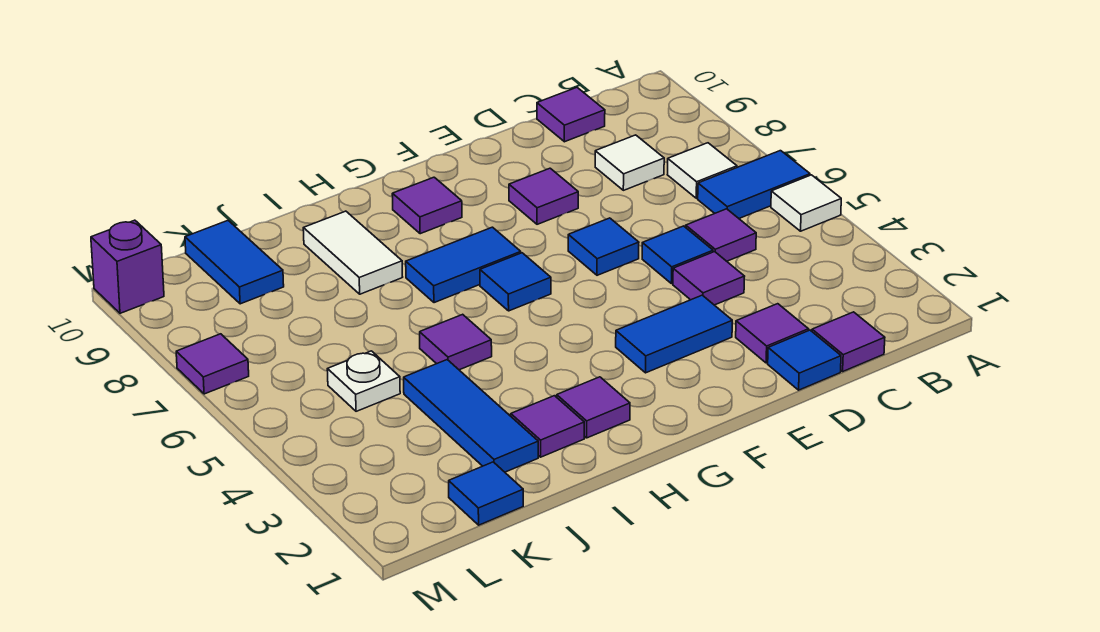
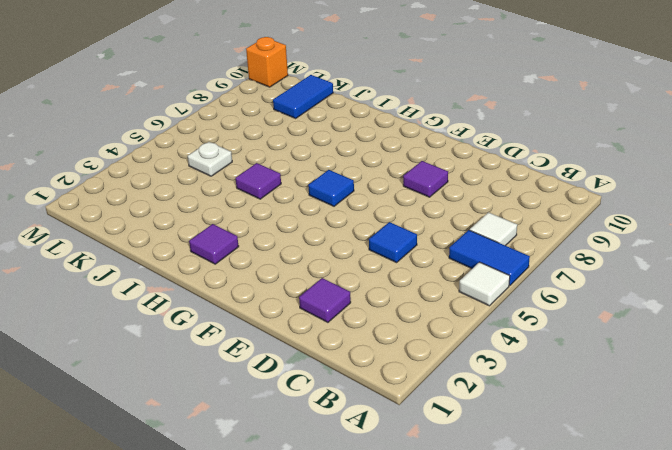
orange 1x1 brick [246,37,288,87] -> purple 1x1 brick [91,220,164,313]
none -> purple 1x1 tile [812,312,885,371]
none -> purple 1x1 tile [686,209,756,261]
none -> white 1x1 tile [595,135,664,190]

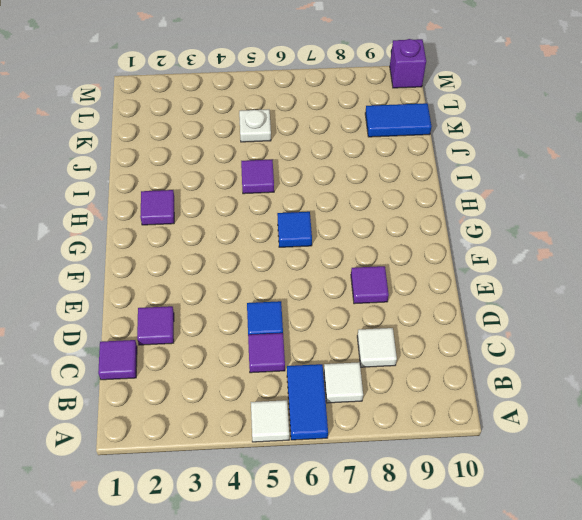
none -> purple 1x1 tile [537,87,605,142]
none -> blue 1x1 tile [768,330,841,390]
none -> purple 1x1 tile [673,252,745,305]

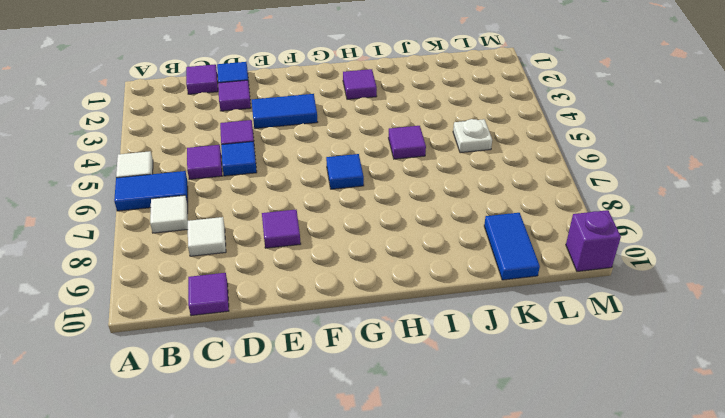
none -> blue 1x1 tile [568,218,639,275]
none -> blue 1x2 tile [406,227,521,303]
none -> purple 1x1 tile [392,177,462,234]

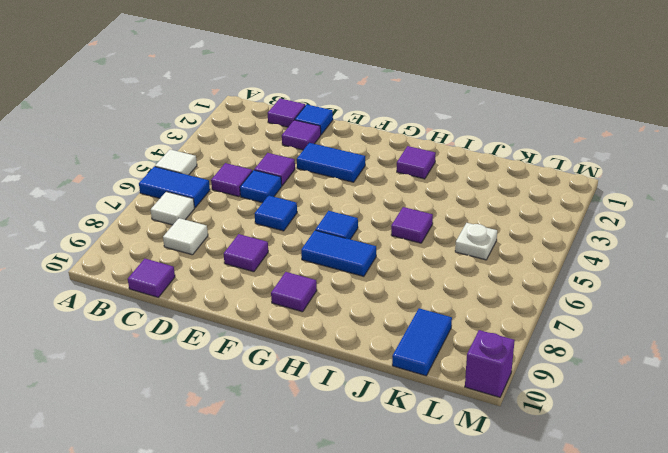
none -> purple 1x1 tile [511,396,584,457]
none -> white 1x2 tile [303,211,402,294]
none -> blue 1x3 tile [404,360,538,472]

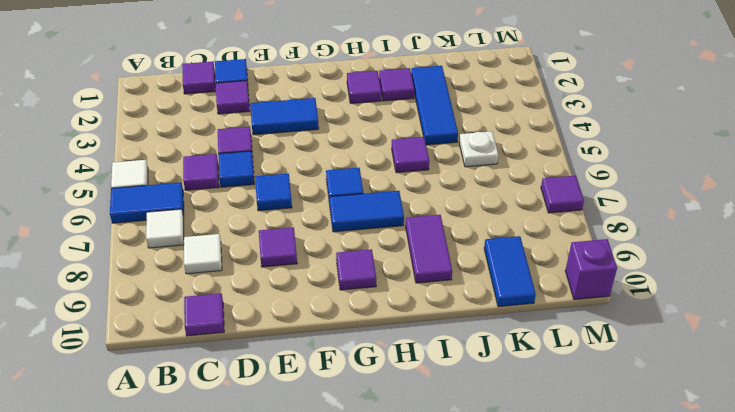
purple 1x2 tile [406,215,452,283] -> white 1x2 tile [303,211,402,294]
none -> blue 1x1 tile [449,462,523,525]

